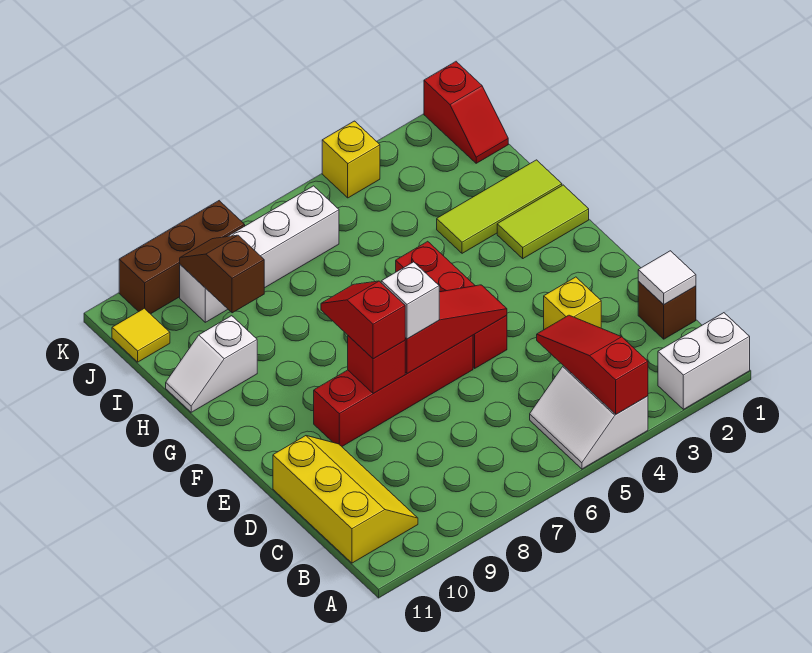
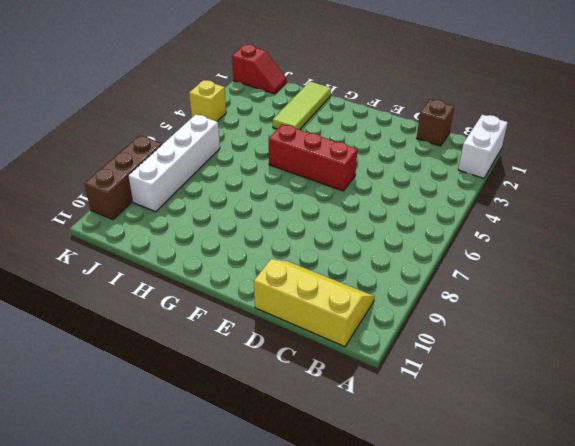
none -> white 2x2 slope [530,366,648,469]
none -> yellow 1x1 brick [544,277,601,329]
none -> red 1x4 brick [314,335,473,446]

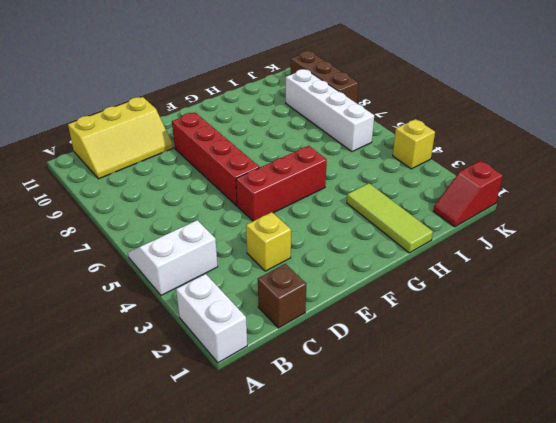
none -> lime 1x2 tile [497,185,589,258]
none -> white 1x2 slope [166,316,257,412]
none -> yellow 1x1 tile [112,308,170,362]

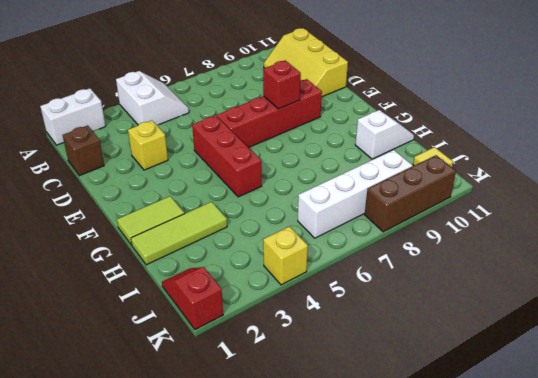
none -> red 1x3 slope [537,315,648,414]
none -> white 1x1 tile [638,251,696,305]
none -> red 1x3 slope [405,285,507,374]

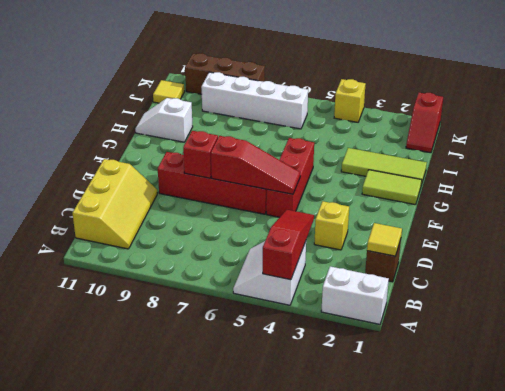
yellow 1x1 tile [367,223,402,256] -> white 1x1 tile [638,251,696,305]
none -> brown 1x2 slope [180,235,264,313]
none -> white 1x1 brick [381,262,439,339]
none -> red 1x2 slope [321,281,405,359]

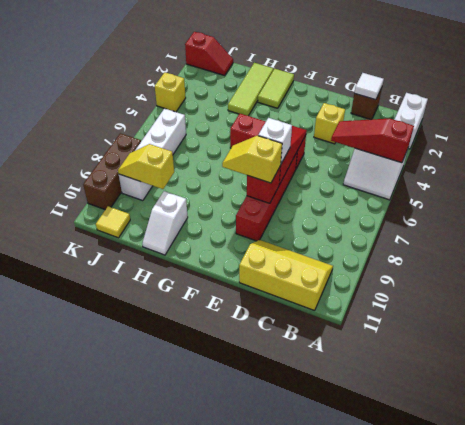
yellow 1x2 slope [222,136,282,183] -> red 1x2 slope [321,281,405,359]
yellow 1x2 slope [118,144,174,189] -> brown 1x2 slope [180,235,264,313]

